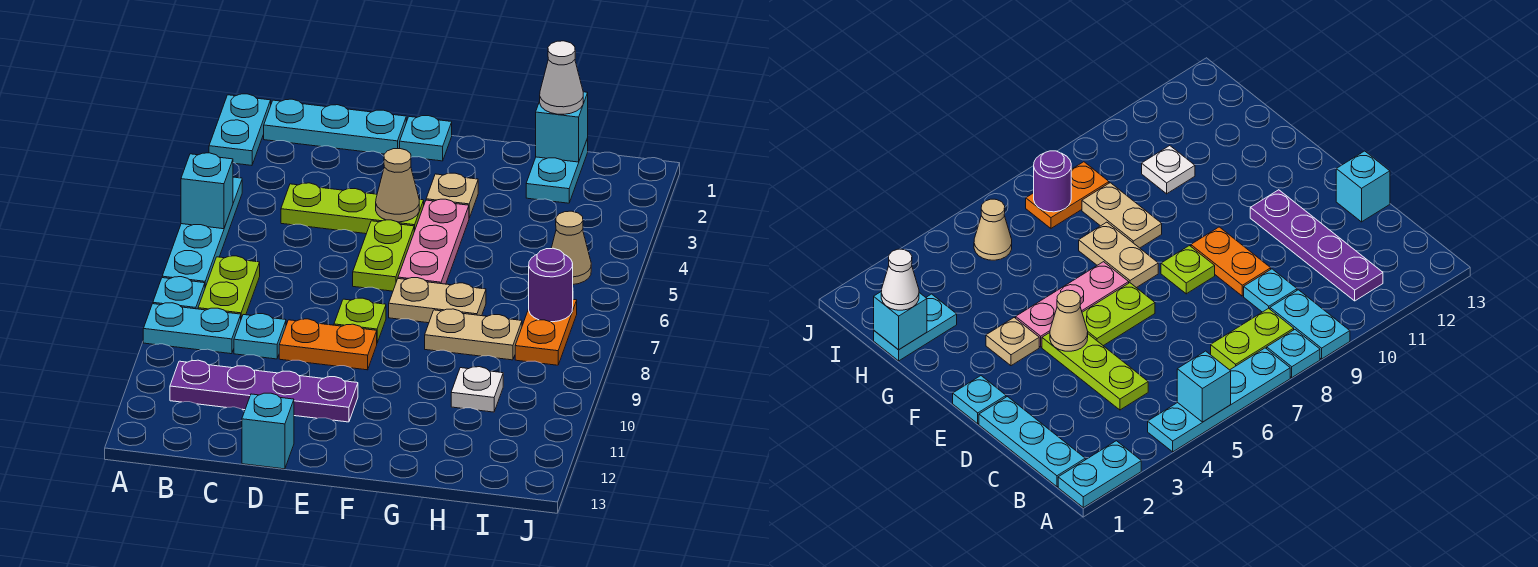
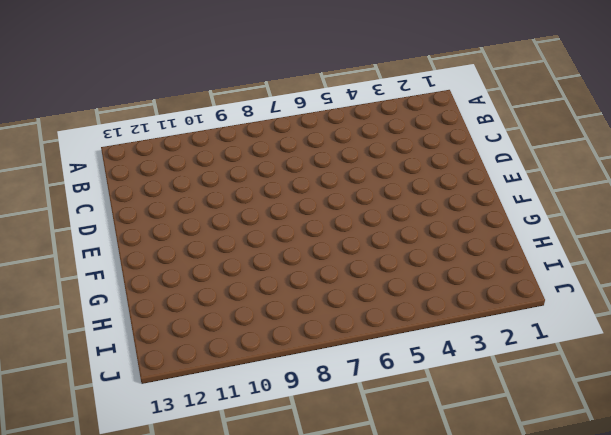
none -> cyan 1x2 plate [209,94,271,165]
none -> cyan 1x4 plate [162,177,242,287]
none -> cyan 1x1 plate [153,277,205,309]

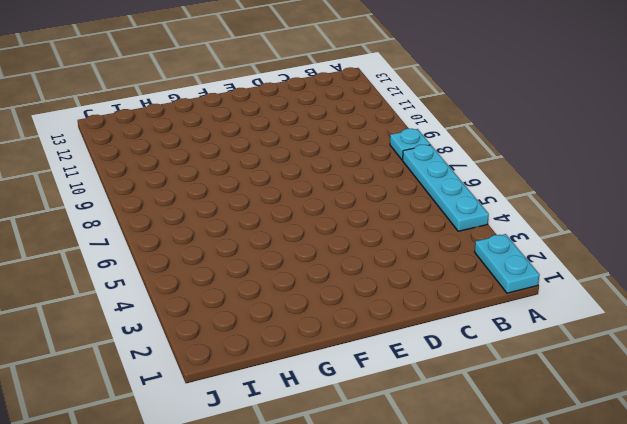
none -> cyan 1x2 plate [143,303,241,354]
none -> cyan 1x3 plate [264,99,406,154]
none -> lime 1x2 plate [198,256,260,318]

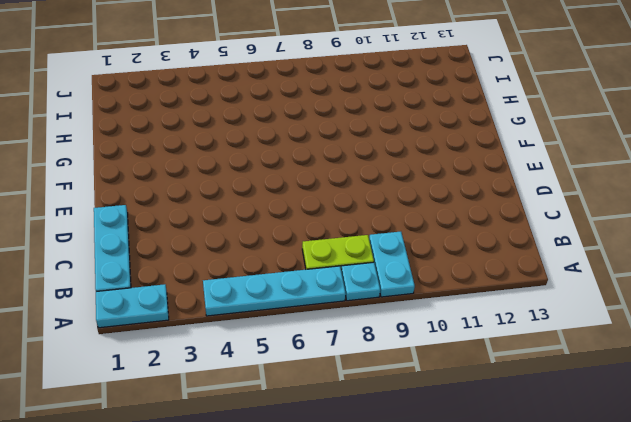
none -> purple 1x4 plate [170,360,358,422]
none -> lime 1x3 plate [281,183,424,234]
none -> cyan 1x1 plate [234,314,286,359]

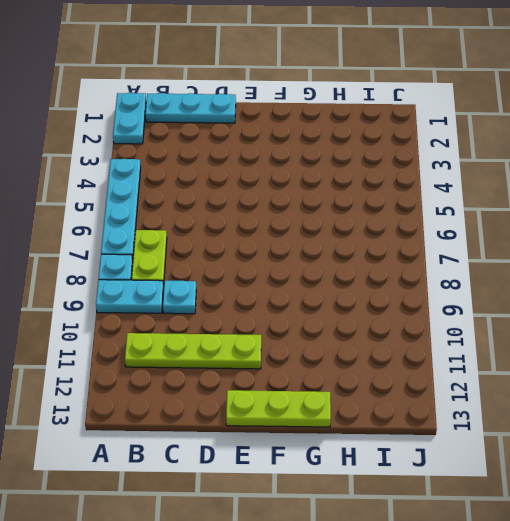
lime 1x4 plate [125,333,261,369] -> purple 1x4 plate [170,360,358,422]
lime 1x3 plate [226,390,331,427] -> lime 1x3 plate moved to [281,183,424,234]
none -> orange 1x2 plate [279,319,377,370]
none -> cyan 1x1 brick [242,393,294,469]
none -> cyan 1x1 plate [400,116,452,161]

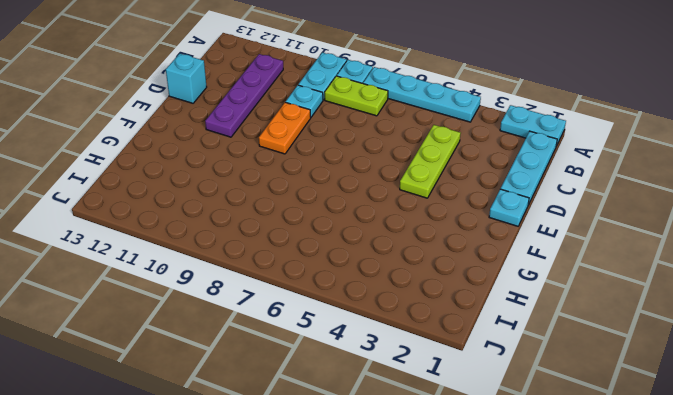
none -> lime 1x2 plate [353,220,414,291]
none -> lime 1x1 plate [334,298,386,343]
none -> tan 1x1 plate [426,173,478,218]

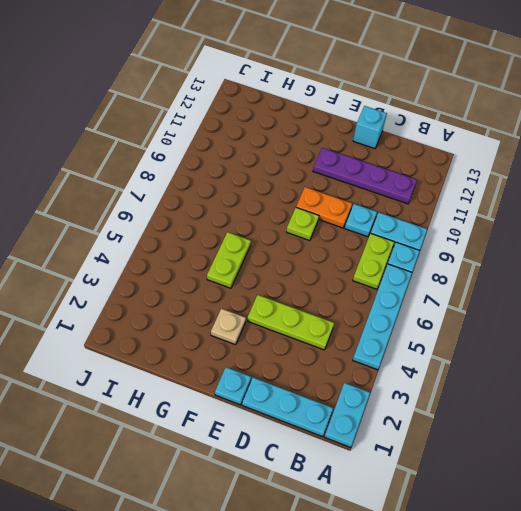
lime 1x2 plate [207,232,251,288] -> lime 1x2 plate moved to [353,220,414,291]
none -> pink 1x3 plate [398,199,469,284]
none -> tan 1x2 plate [389,278,486,323]
none -> tan 1x2 plate [425,309,522,360]

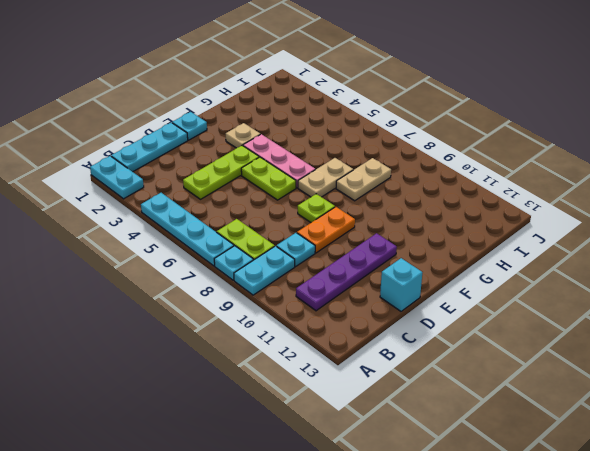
none -> cyan 1x2 plate [526,138,588,203]
none -> white 1x1 plate [451,367,503,412]
none -> tan 1x1 cone [551,211,591,284]

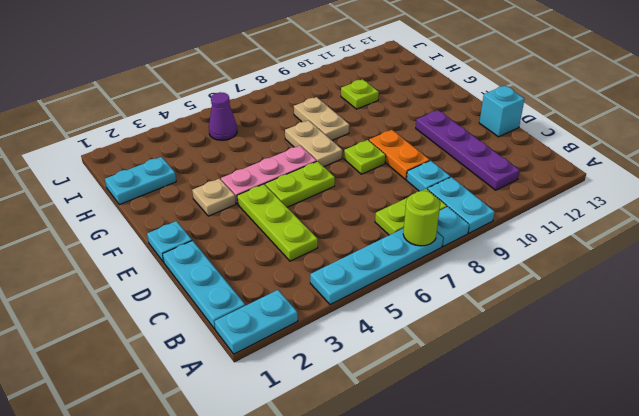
lime 1x1 round brick [403,191,440,246] -> none
lime 1x1 plate [341,79,379,109] -> white 1x1 plate [451,367,503,412]
purple 1x1 cone [209,92,237,140] -> tan 1x1 cone [551,211,591,284]
none -> orange 1x2 plate [515,299,577,365]
none -> cyan 1x1 brick [181,153,233,229]
none -> tan 1x1 cone [376,149,419,222]

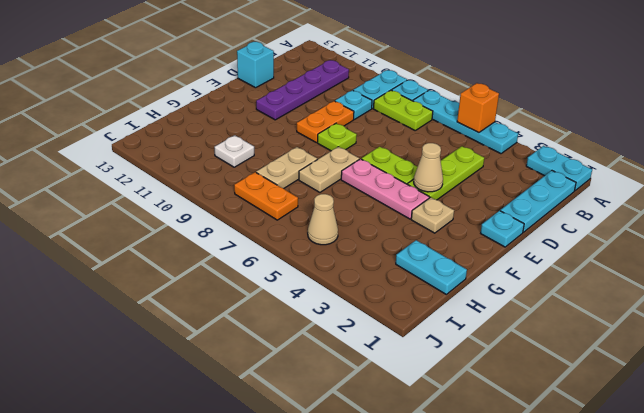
orange 1x1 brick [457,83,499,133] -> cyan 1x1 brick [181,153,233,229]
none -> cyan 1x1 brick [536,92,588,162]
none -> purple 1x1 round brick [529,248,573,322]
none -> white 1x1 cone [540,41,583,114]

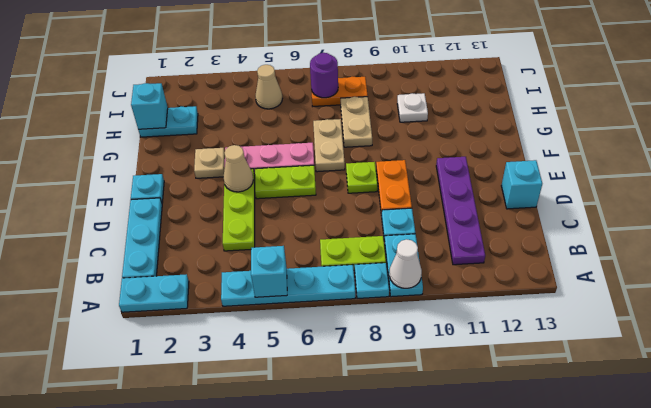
white 1x1 cone [389,239,422,288] -> white 1x1 cone moved to [540,41,583,114]

